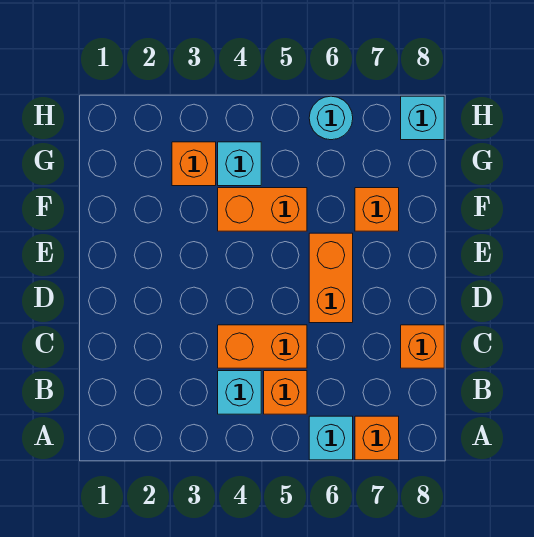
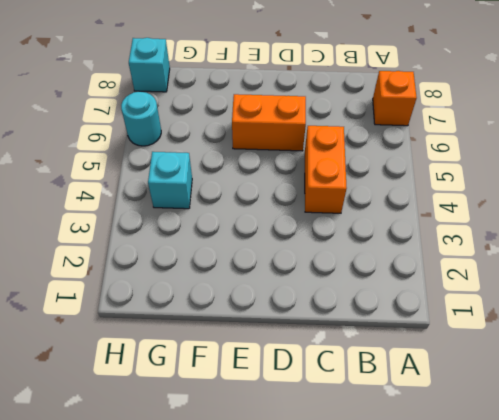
none -> cyan 1x1 brick [309,416,353,460]
none -> cyan 1x1 brick [218,371,261,414]
none -> orange 1x1 brick [264,371,307,414]

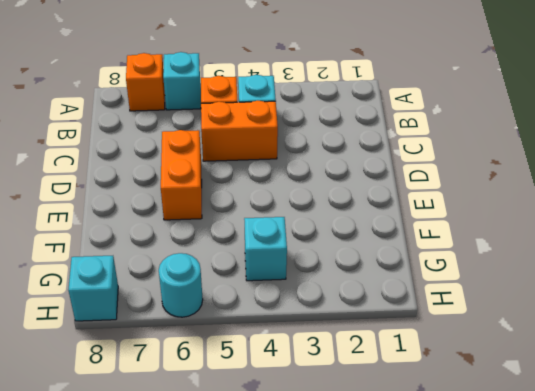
none -> orange 1x1 brick [401,325,444,368]
none -> orange 1x2 brick [218,188,307,231]
none -> orange 1x1 brick [355,188,399,231]

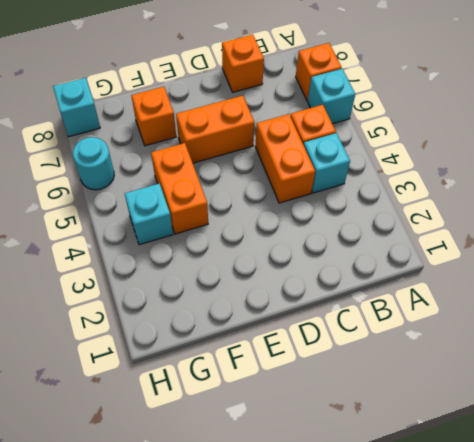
none -> orange 1x1 brick [172,142,216,186]

